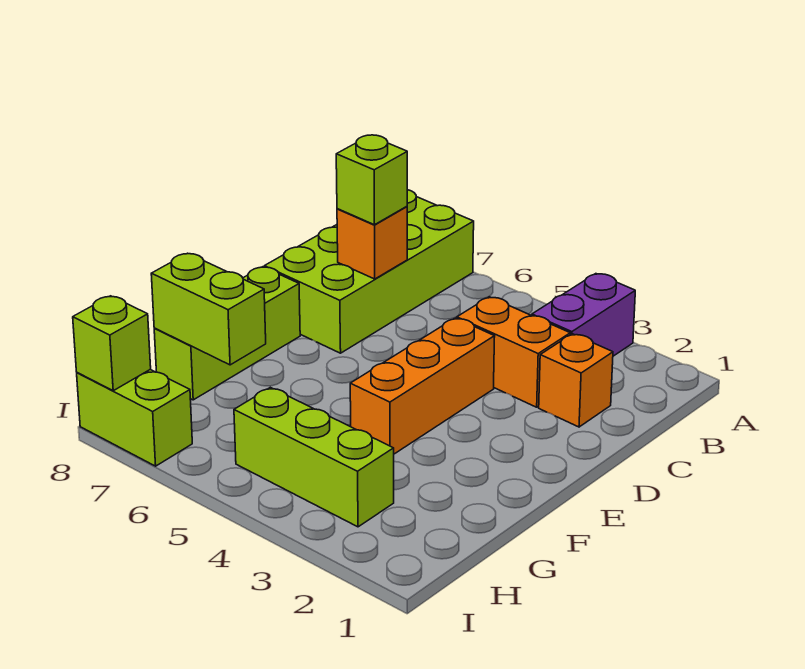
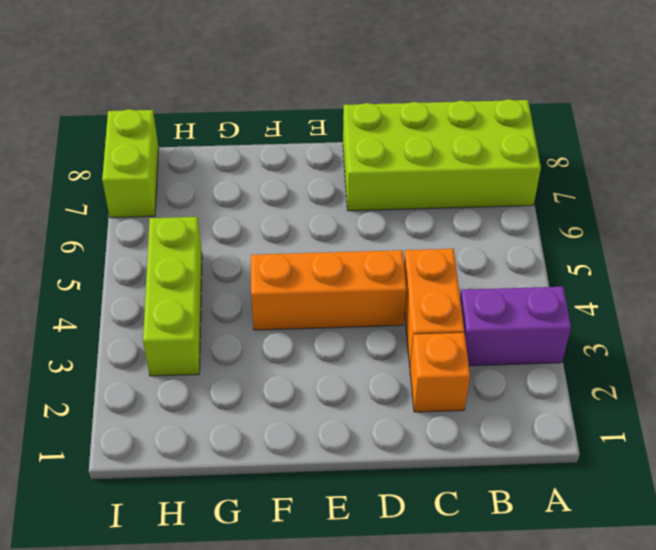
none -> lime 1x3 brick [154,267,300,400]
none -> orange 1x1 brick [337,206,407,279]
none -> lime 1x2 brick [151,253,266,365]

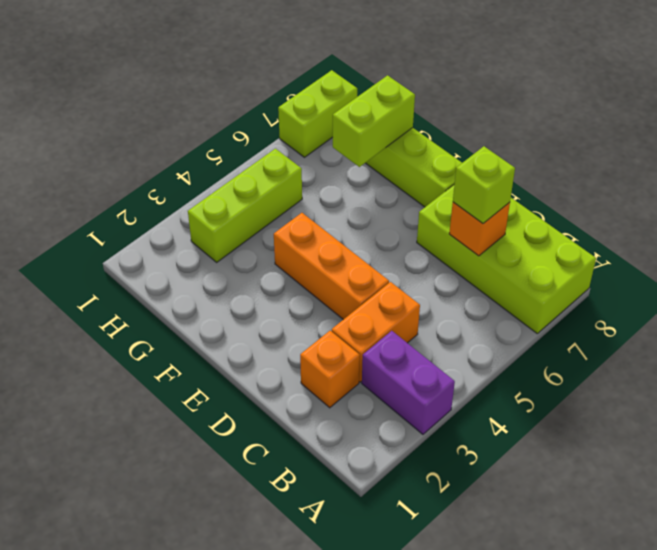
none -> lime 1x1 brick [73,296,151,391]

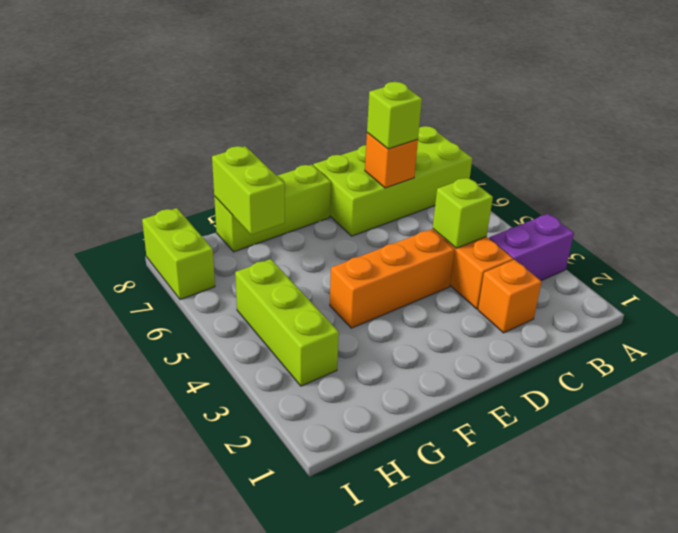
lime 1x1 brick [433,178,493,248] -> lime 1x1 brick moved to [73,296,151,391]

